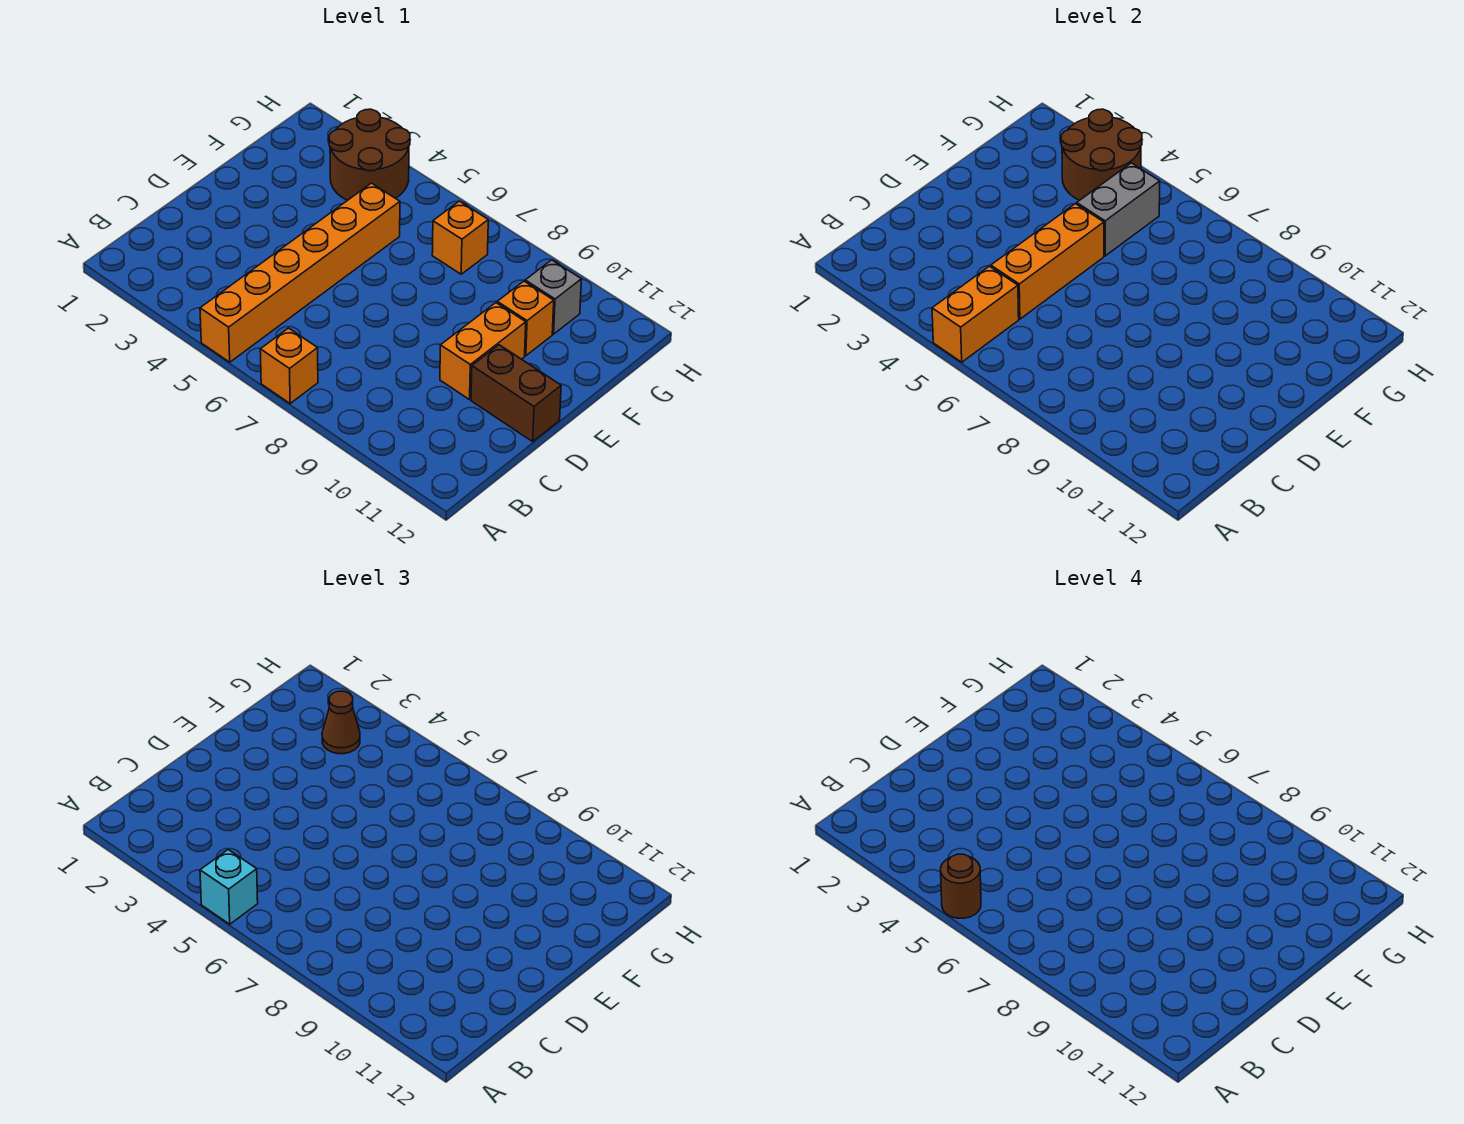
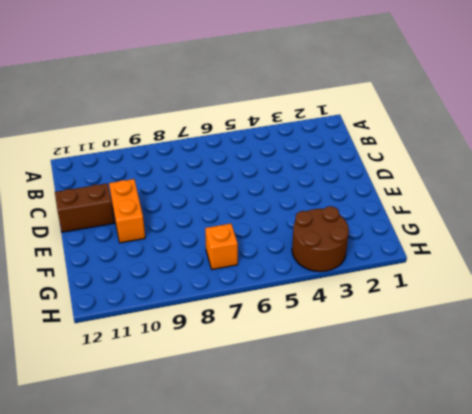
none -> orange 1x6 brick [200,183,400,362]
none -> orange 1x1 brick [260,328,318,404]
none -> orange 1x1 brick [497,281,554,356]

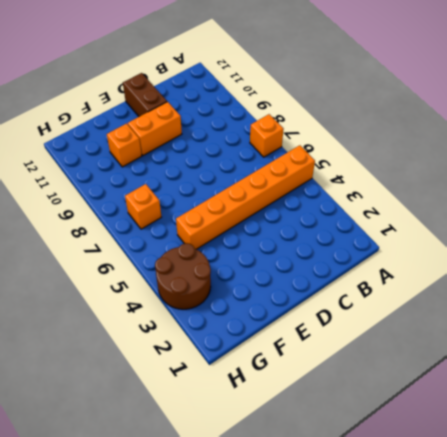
none -> grey 1x1 brick [525,260,581,334]
none -> orange 1x2 brick [932,266,1019,362]
none -> orange 1x3 brick [991,204,1104,319]

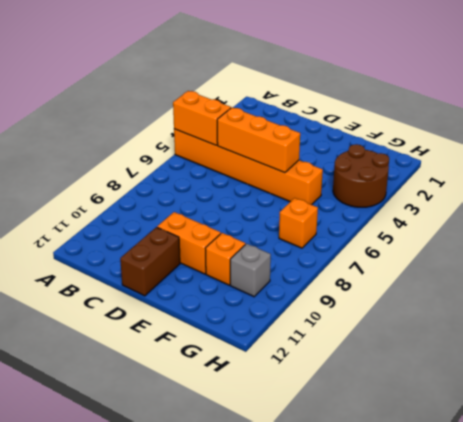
none -> orange 1x1 brick [260,328,318,404]
none -> grey 1x2 brick [1077,163,1160,256]
none -> brown 2x2 round brick [1061,109,1142,200]

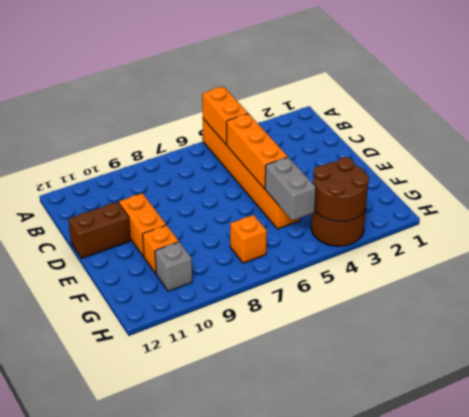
none -> orange 1x1 brick [260,328,318,404]
none -> cyan 1x1 brick [200,850,258,924]
none -> brown 1x1 cone [322,691,360,754]

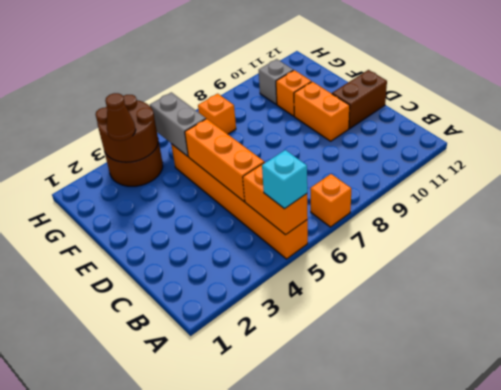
none -> brown 1x1 round brick [941,854,981,918]

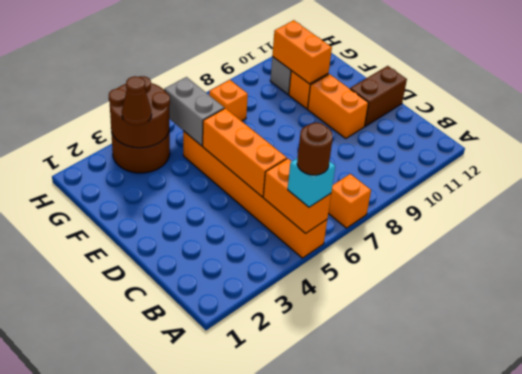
orange 1x2 brick [272,20,332,84] -> none

